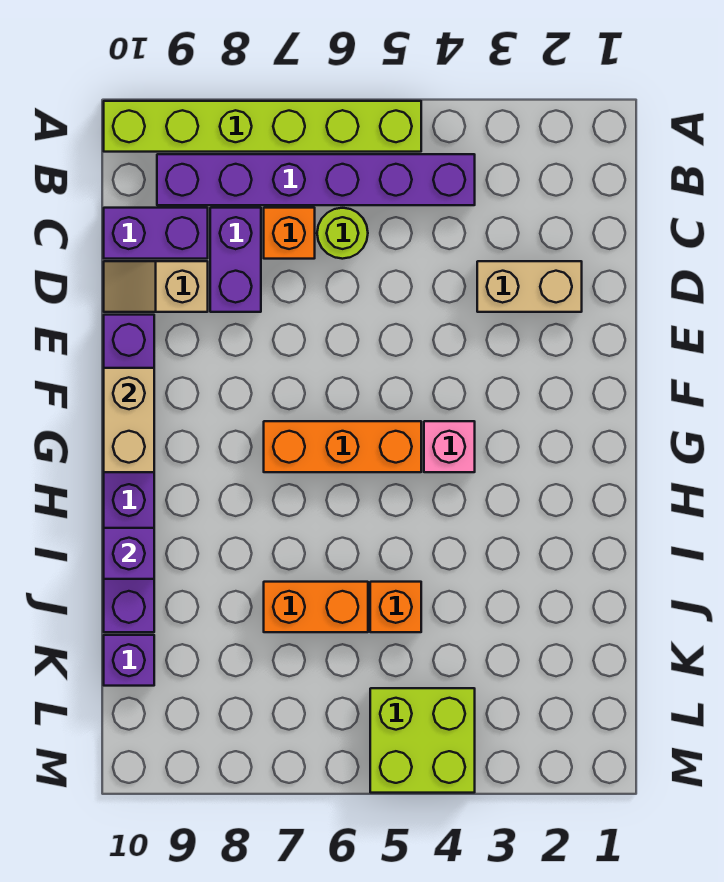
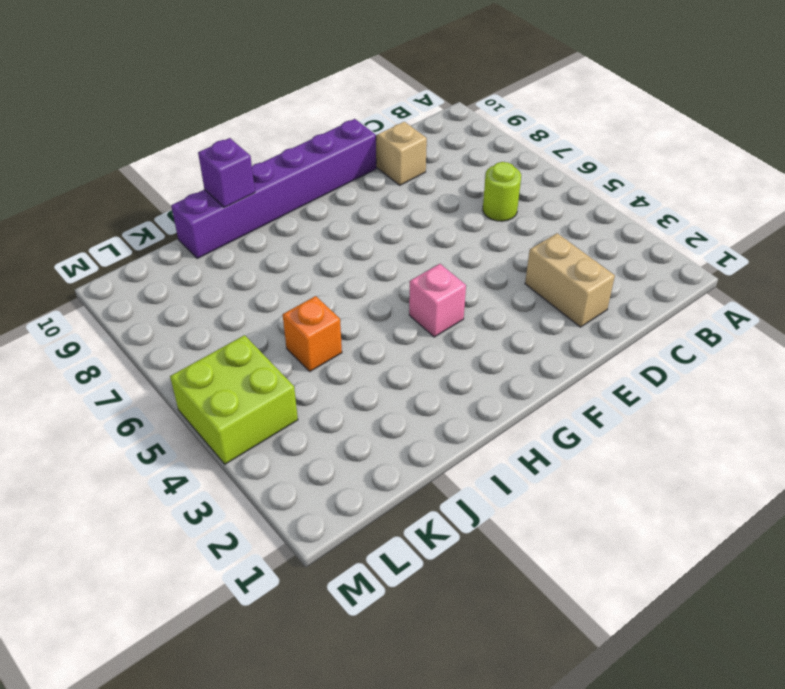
none -> lime 1x6 brick [104,101,421,152]
none -> purple 1x6 brick [157,154,475,205]
none -> orange 1x1 brick [264,208,315,259]

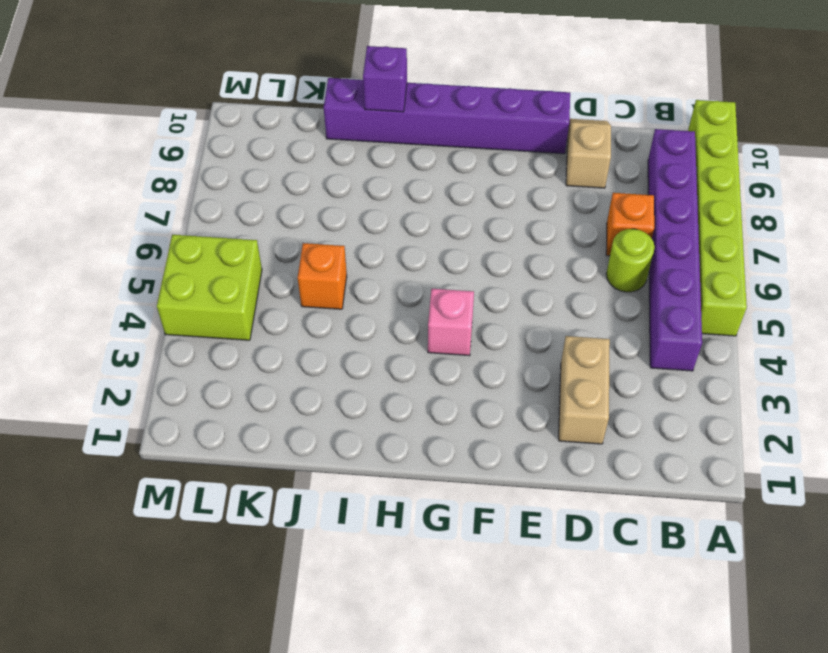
none -> purple 1x2 brick [210,208,261,312]
none -> purple 1x2 brick [104,208,208,259]
none -> orange 1x3 brick [264,421,421,472]

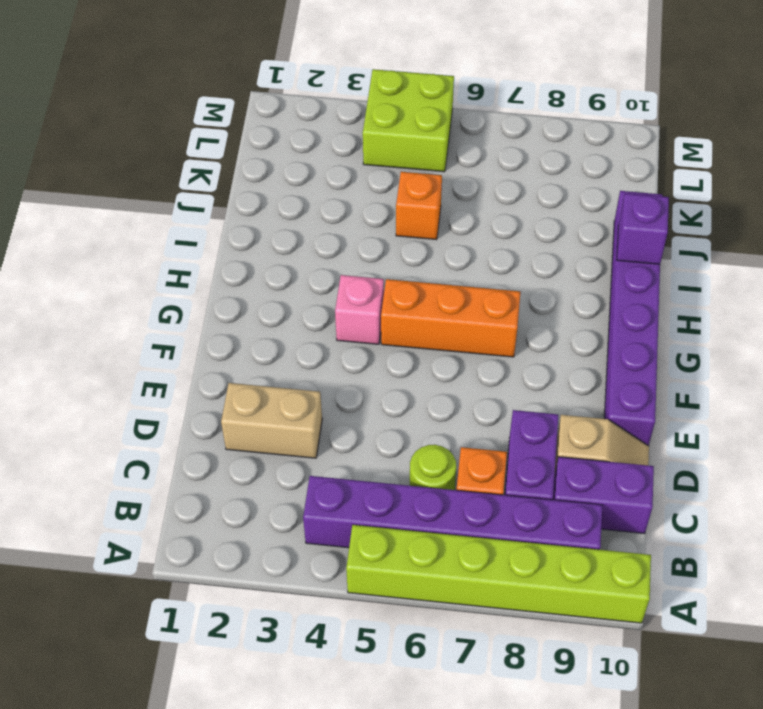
none -> orange 1x2 brick [264,582,368,632]
none -> purple 1x1 brick [104,635,154,686]
none -> tan 1x2 brick [104,368,154,472]

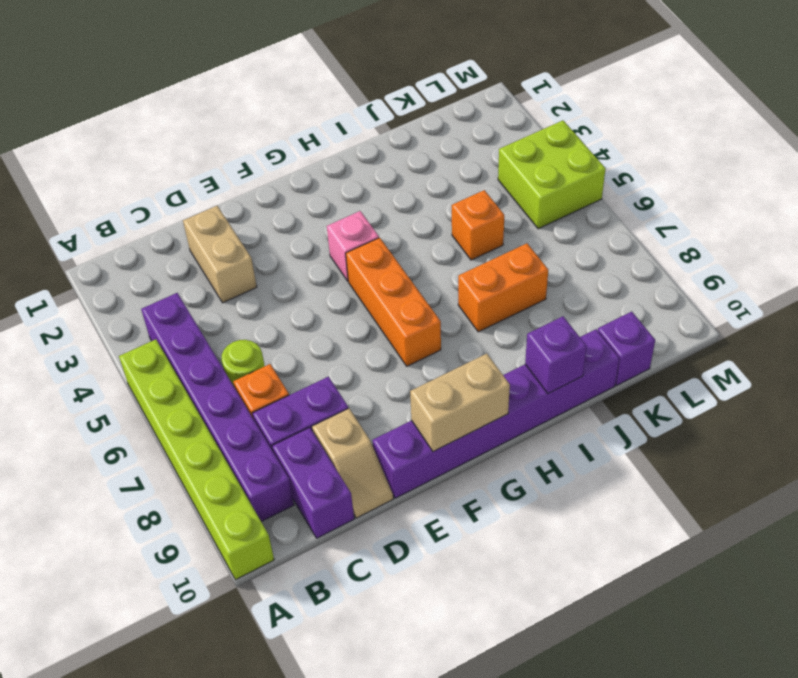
orange 1x2 brick [458,243,548,332] -> orange 1x2 brick turned to [264,582,368,632]

